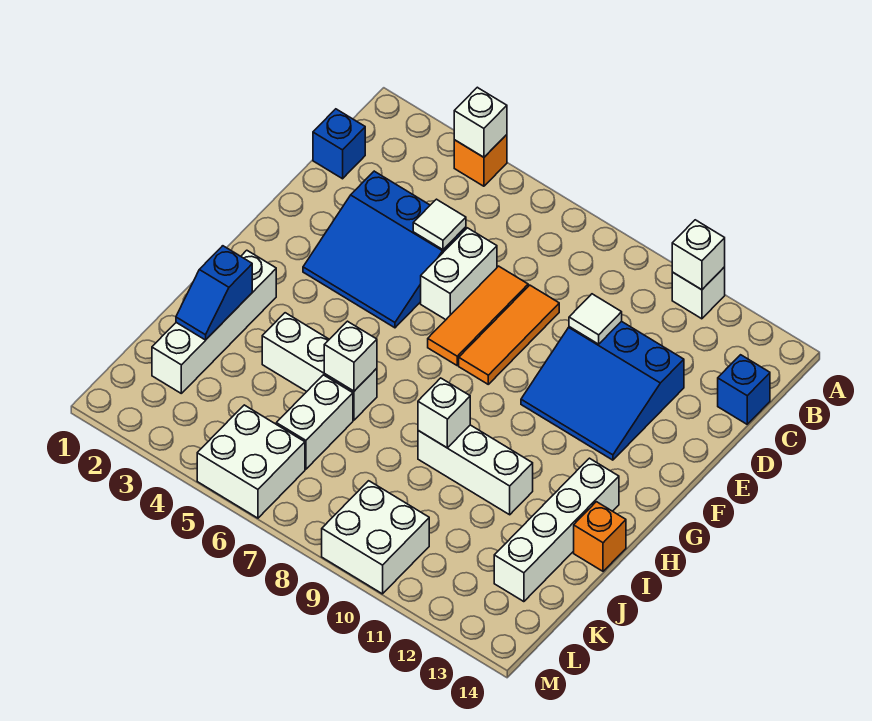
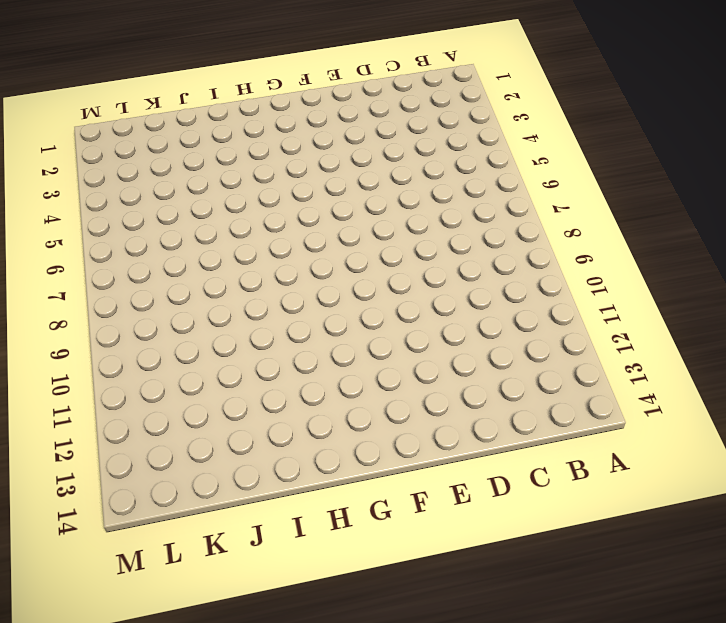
none -> orange 1x1 brick [454,135,507,186]
none -> white 1x1 brick [672,267,725,319]
none -> blue 1x1 brick [313,109,365,179]

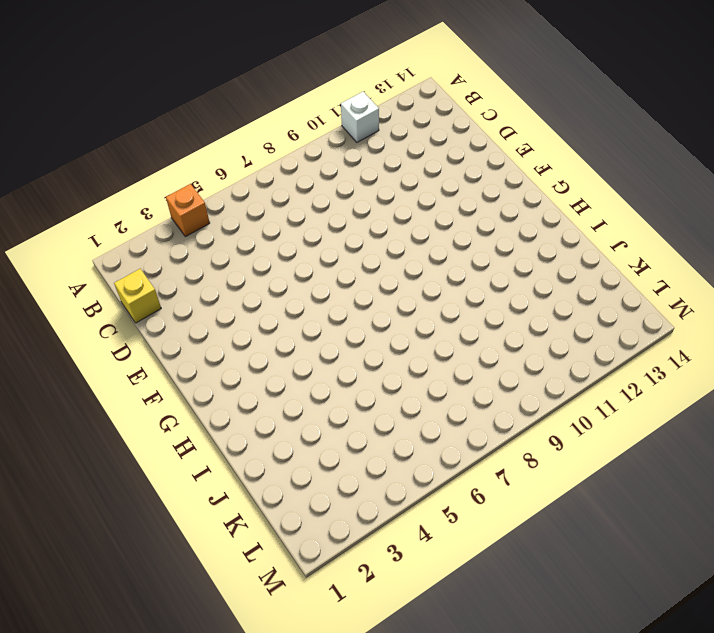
yellow 1x1 brick [114,269,161,323] -> blue 1x1 brick [313,109,365,179]
none -> blue 1x1 brick [718,355,770,424]
none -> blue 3x3 slope [303,171,466,328]
none -> white 1x2 brick [421,228,497,320]

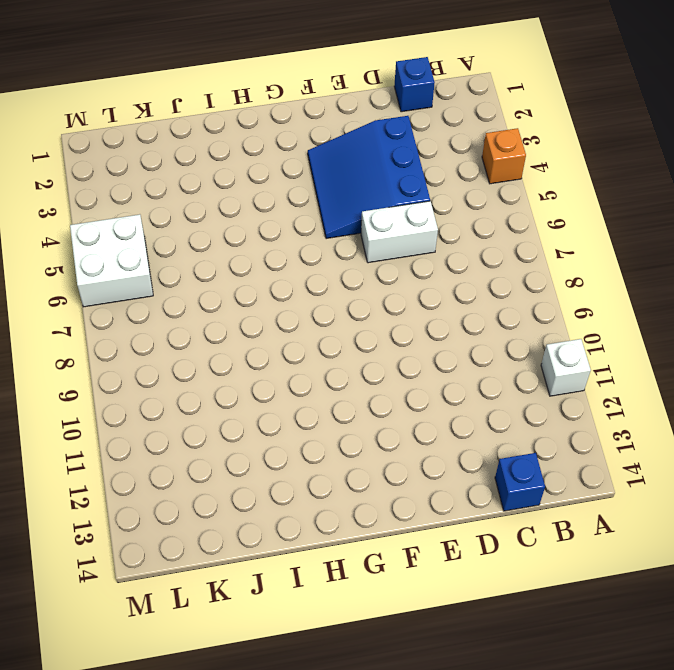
none -> orange 1x3 tile [428,266,528,365]
none -> orange 1x3 tile [459,285,559,384]
none -> blue 3x3 slope [521,321,684,460]

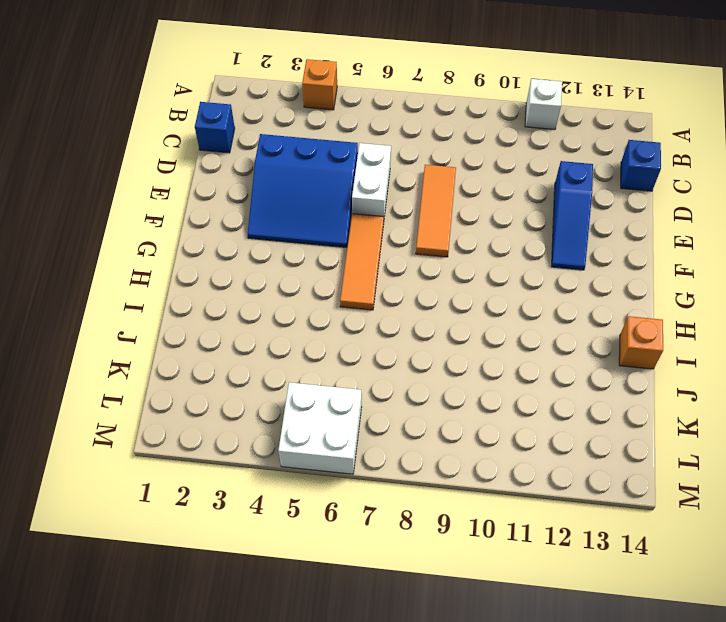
blue 1x3 slope [552,161,593,270] -> blue 3x3 slope [521,321,684,460]
orange 1x3 tile [340,214,384,310] -> orange 1x3 tile moved to [428,266,528,365]
none -> white 1x4 brick [152,250,276,393]
none -> white 1x4 brick [494,458,619,602]
none -> white 1x3 brick [262,313,377,420]

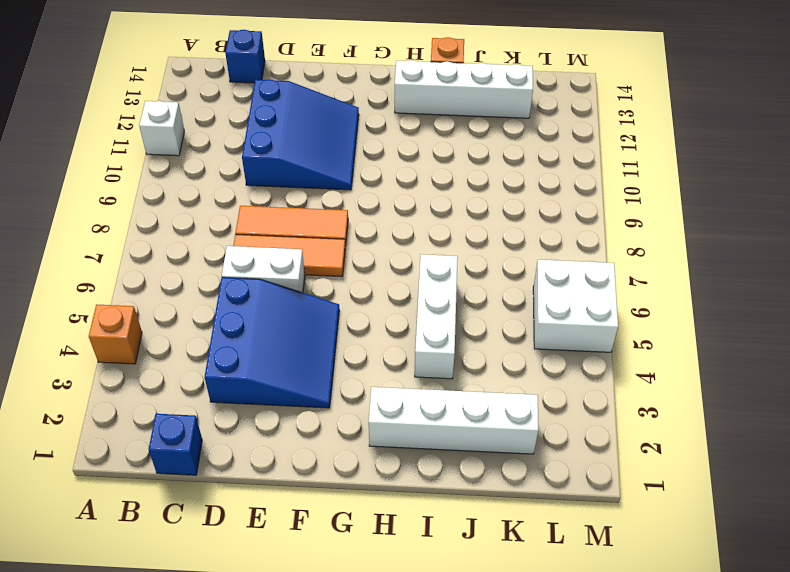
none -> white 1x3 brick [418,425,533,515]
none -> white 1x2 brick [276,375,353,469]
none -> white 2x2 brick [322,481,429,594]

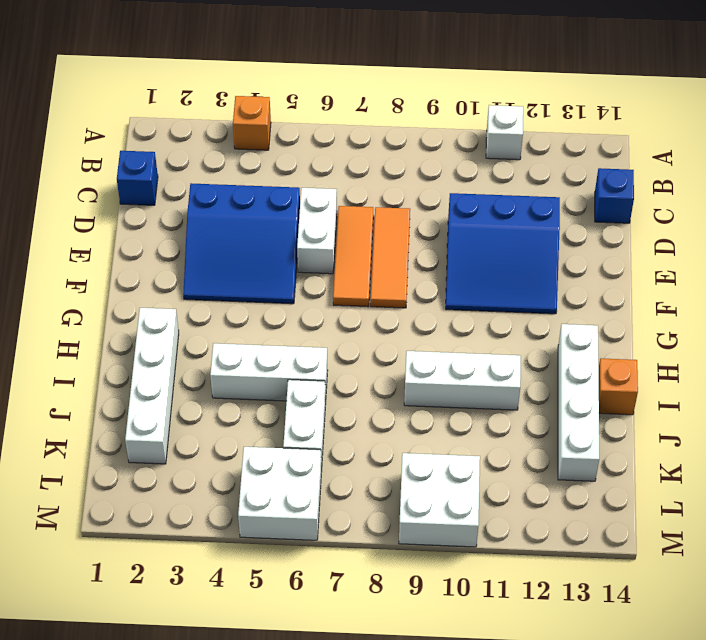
none -> white 1x1 brick [454,87,507,157]
none -> white 1x1 brick [672,220,725,290]
none -> white 1x1 tile [413,199,466,250]

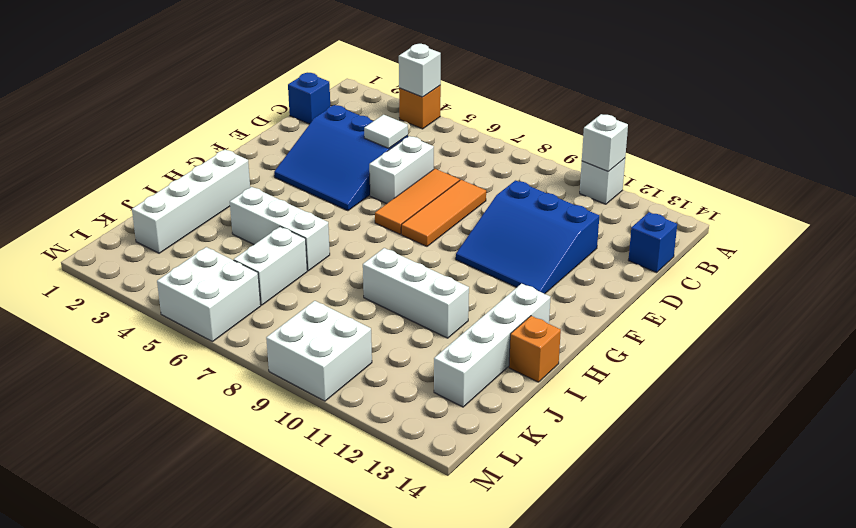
none -> white 1x1 tile [569,294,622,344]
none -> blue 1x2 slope [176,246,252,340]
none -> white 1x1 brick [324,321,377,391]

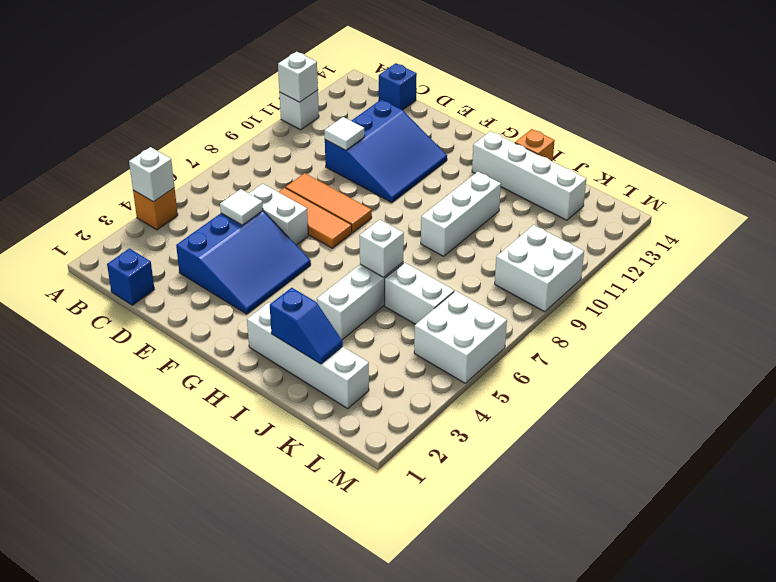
none -> white 1x1 brick [418,378,470,448]

